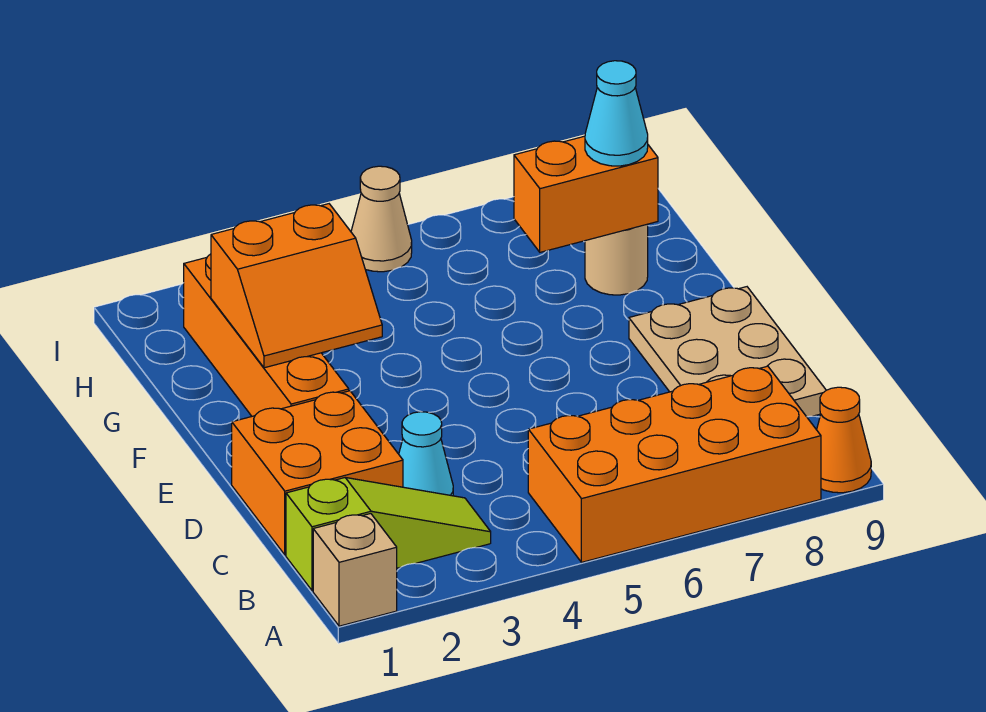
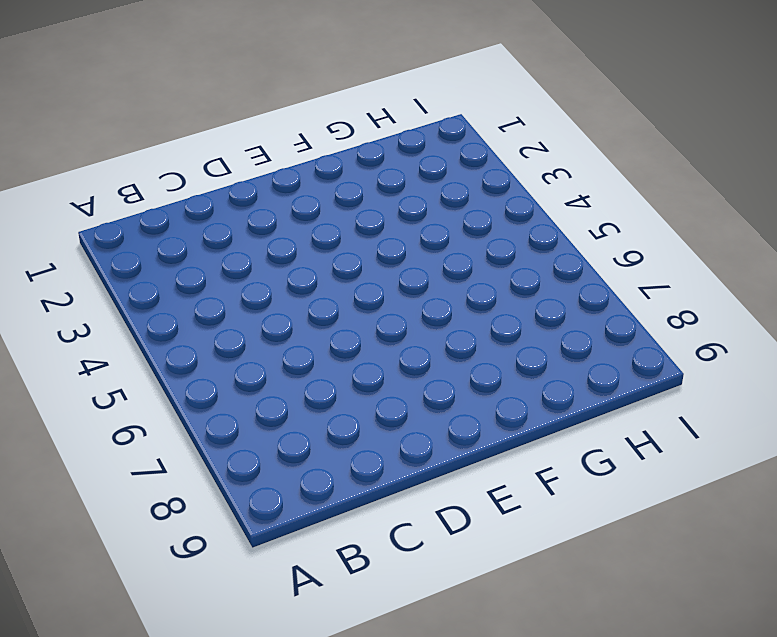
none -> tan 1x1 brick [313,514,397,626]
none -> orange 2x4 brick [528,366,821,562]
none -> orange 1x1 cone [817,387,871,493]

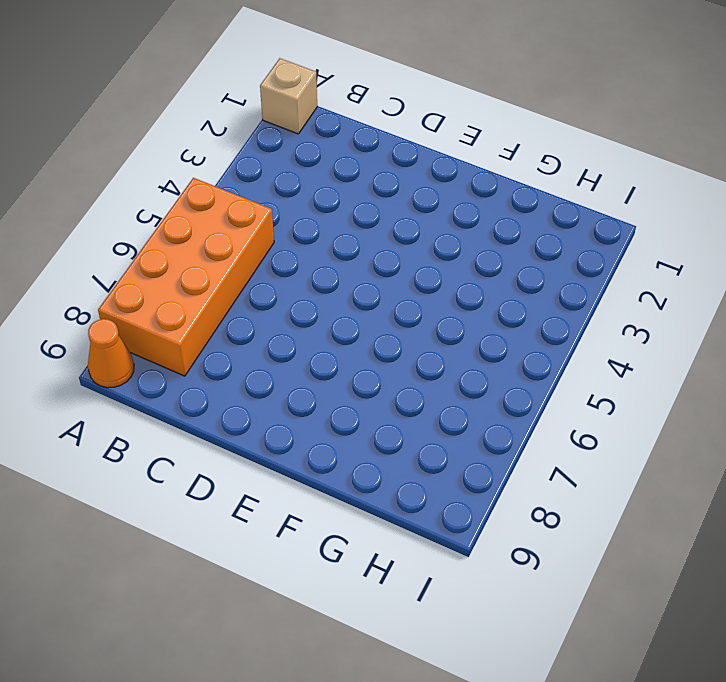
none -> lime 1x3 slope [286,478,491,591]
none -> orange 2x2 brick [232,391,403,555]
none -> cyan 1x1 cone [399,412,453,496]

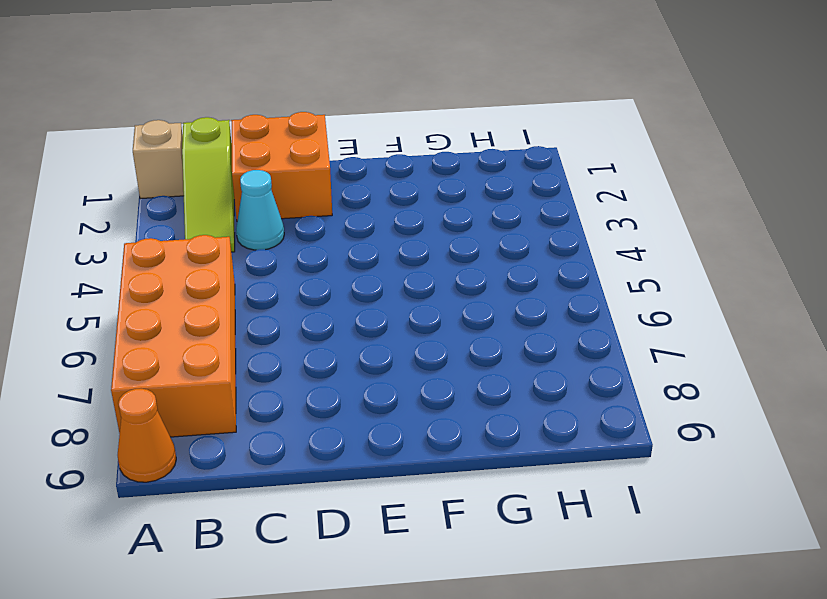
none -> tan 2x3 plate [629,287,826,417]
none -> orange 1x4 brick [184,254,349,416]
none -> tan 1x1 round brick [585,224,648,295]

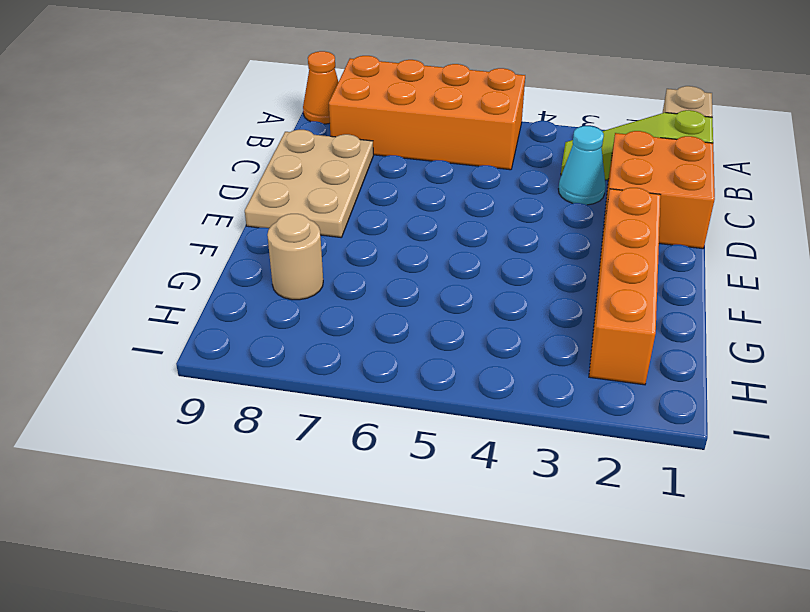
none -> tan 1x1 cone [351,166,412,272]
none -> orange 2x2 slope [211,204,382,368]
none -> orange 1x2 brick [514,136,658,252]

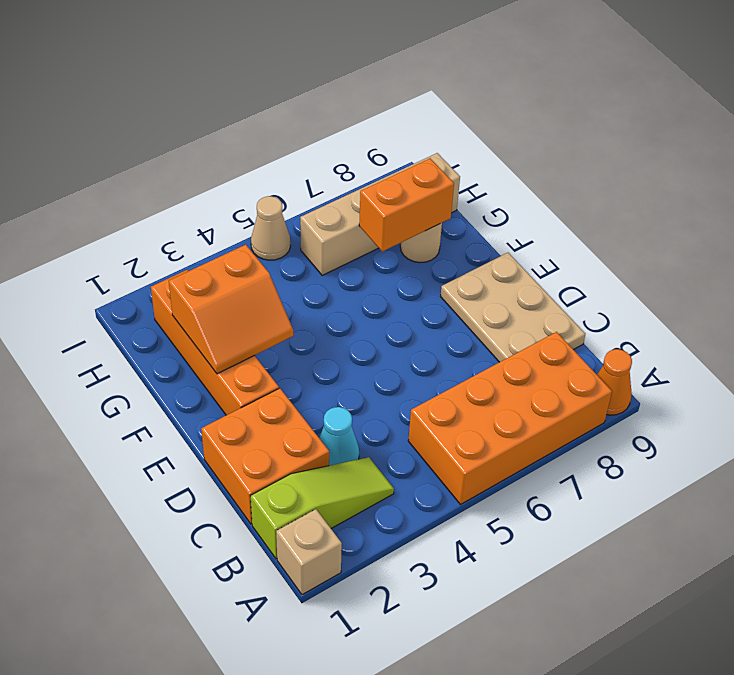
tan 1x4 brick [300,153,460,275] -> none
none -> cyan 1x1 cone [585,61,648,166]

